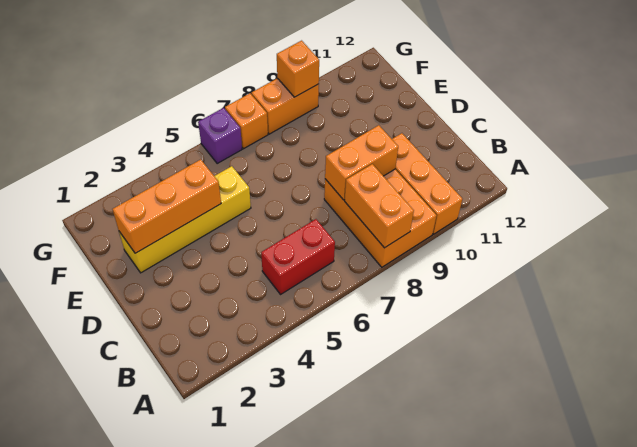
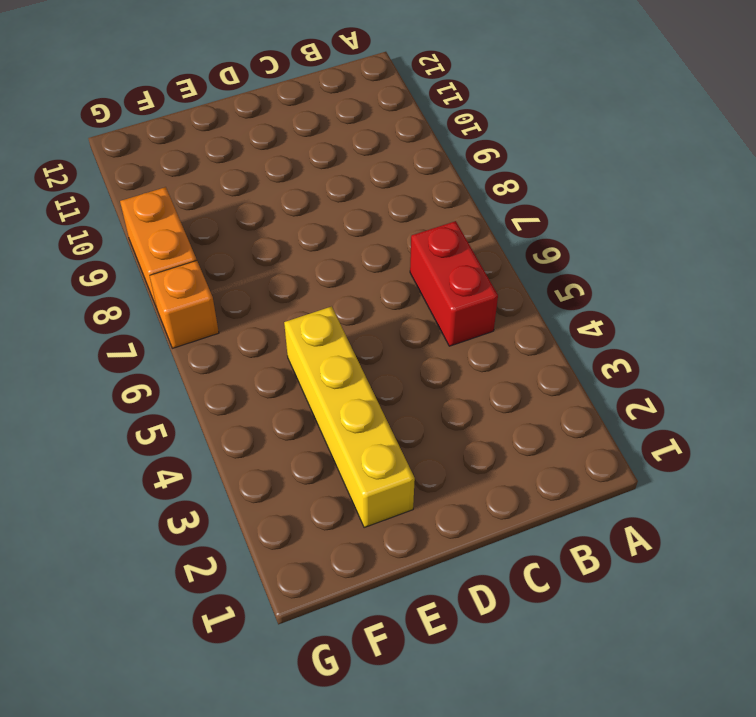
none -> orange 2x3 brick [324,169,436,267]
none -> orange 1x3 brick [392,133,462,234]

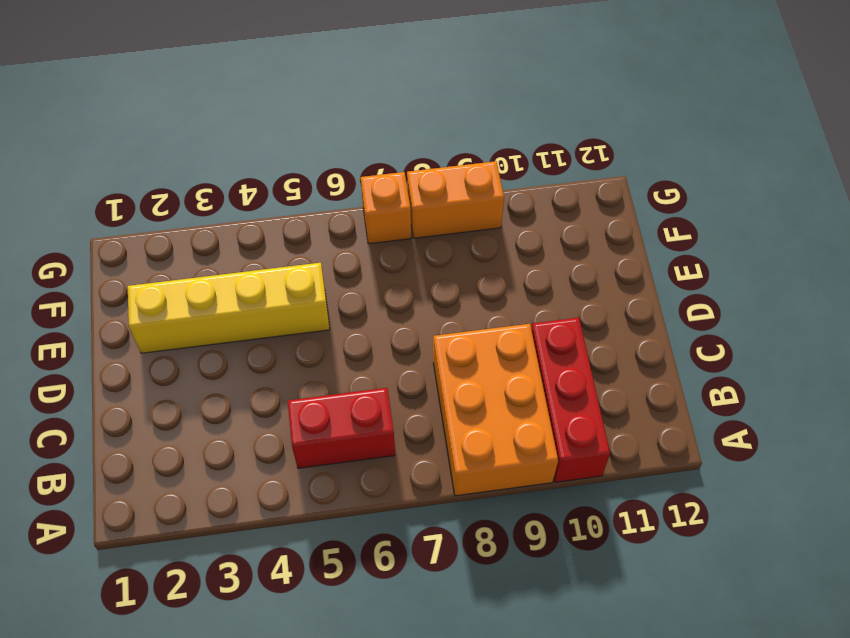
red 1x3 brick [531,318,610,482] -> orange 1x3 brick [392,133,462,234]
none -> purple 1x1 brick [198,108,242,164]
none -> orange 1x2 brick [345,164,414,248]

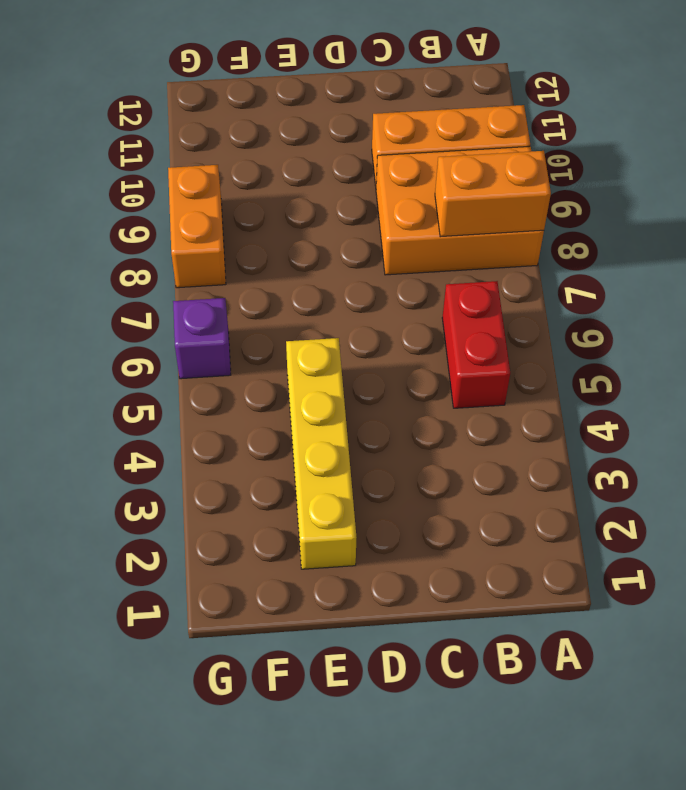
none -> orange 1x1 brick [225,93,268,149]
none -> orange 1x2 brick [325,125,398,200]

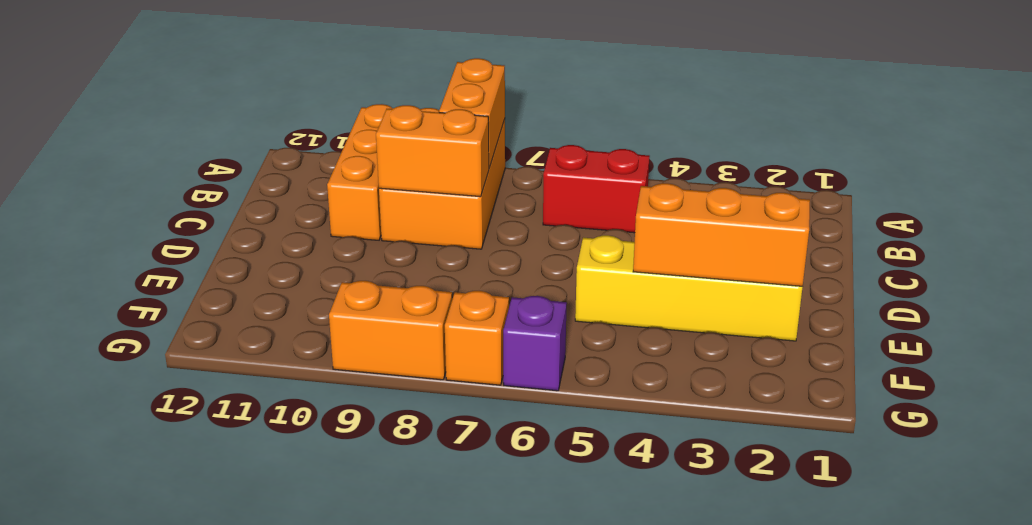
none -> orange 1x1 brick [277,41,319,97]

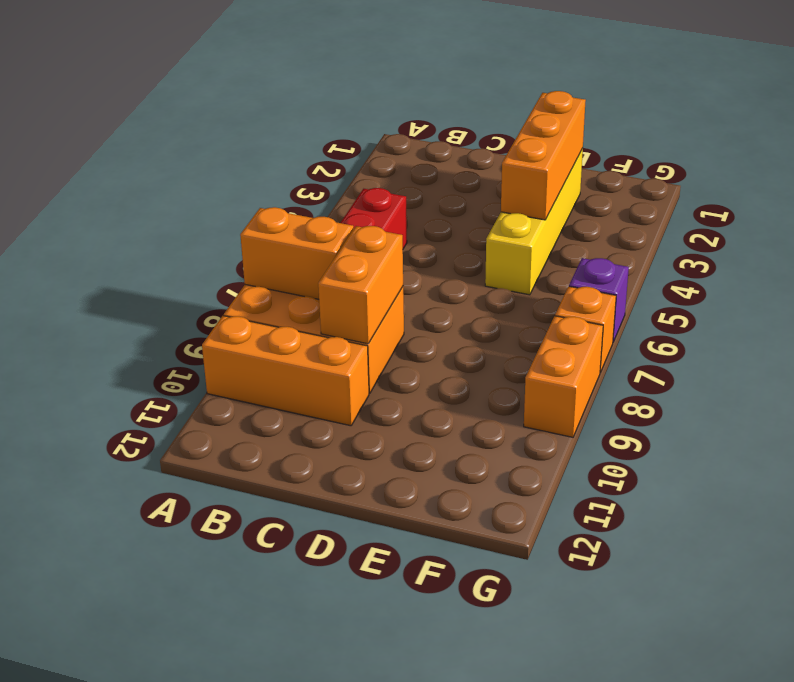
none -> orange 1x1 brick [277,41,319,97]

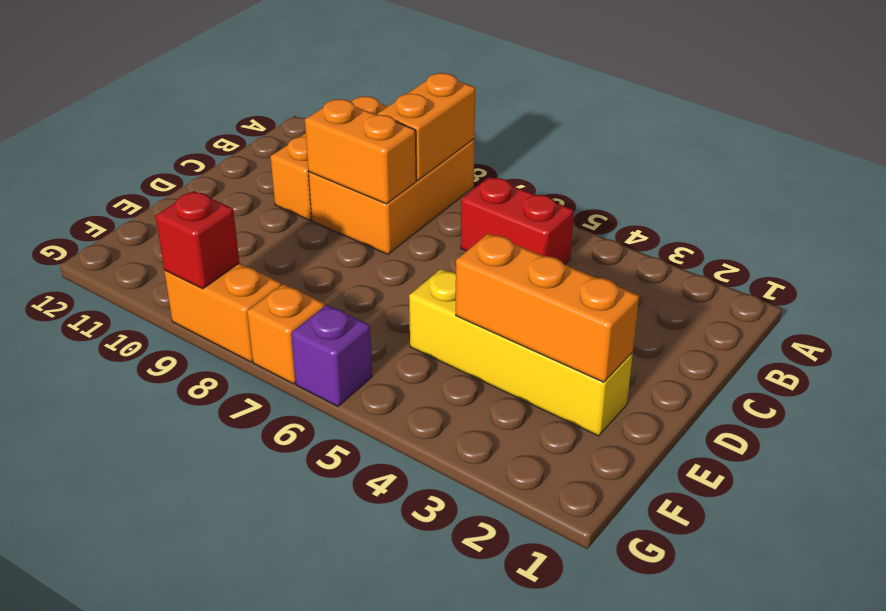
red 1x1 brick [156,191,240,289] -> orange 1x1 brick [277,41,319,97]

